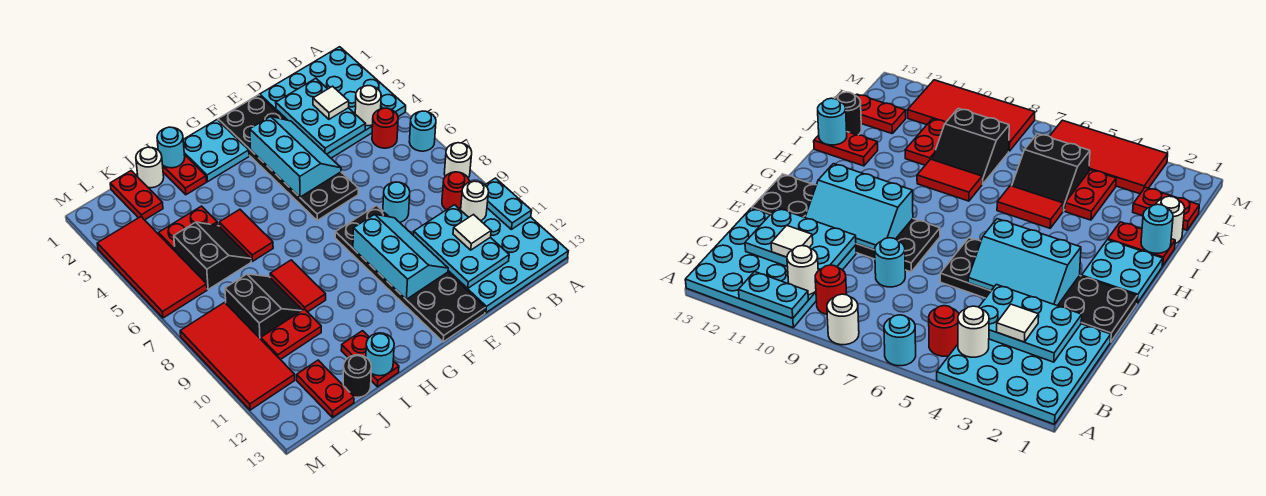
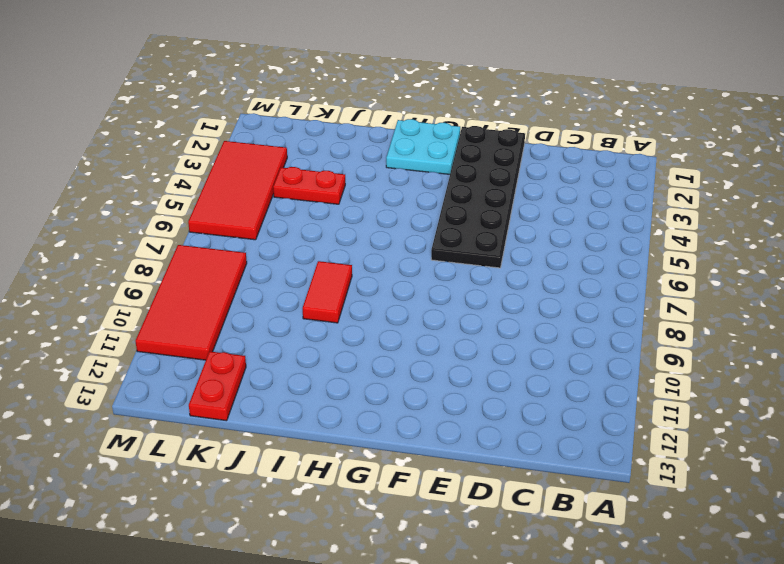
none -> cyan 4x4 plate [260,47,406,158]
none -> cyan 1x1 round brick [409,111,436,151]
none -> white 1x1 round brick [444,143,472,178]
none -> cyan 4x4 plate [448,207,568,313]

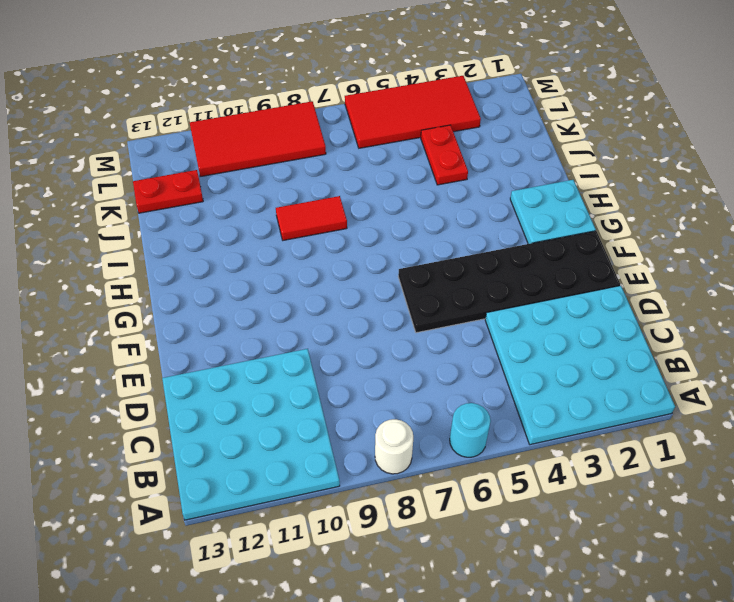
none -> red 1x1 round brick [372,108,398,148]
none -> red 1x1 round brick [442,172,469,210]
none -> cyan 1x1 round brick [383,182,410,222]
none -> black 2x6 plate [335,205,485,342]

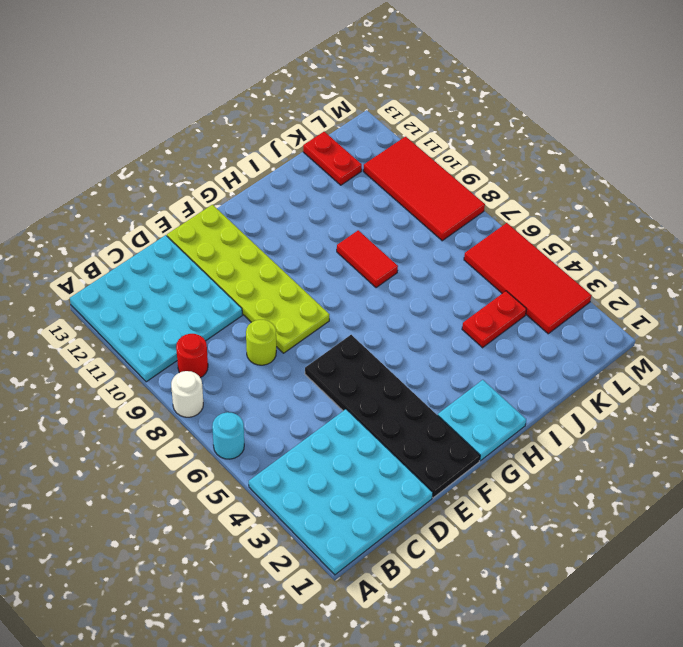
lime 1x1 round brick [246,320,276,365] -> cyan 1x1 round brick [383,182,410,222]
lime 2x6 plate [167,205,330,353] -> black 2x6 plate [335,205,485,342]
none -> red 1x1 round brick [372,108,398,148]
none -> red 1x2 plate [163,155,206,195]
none -> red 1x2 tile [219,209,273,261]
none -> red 1x2 plate [341,331,399,387]

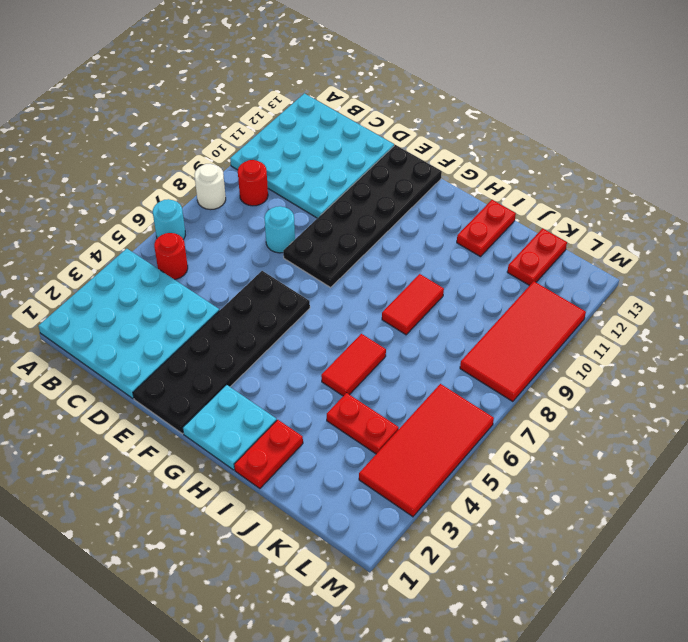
none -> white 1x1 round brick [136,147,164,188]
none -> black 2x2 slope [174,222,251,289]
none -> black 2x2 slope [225,274,302,339]
none -> red 1x2 plate [261,309,321,360]

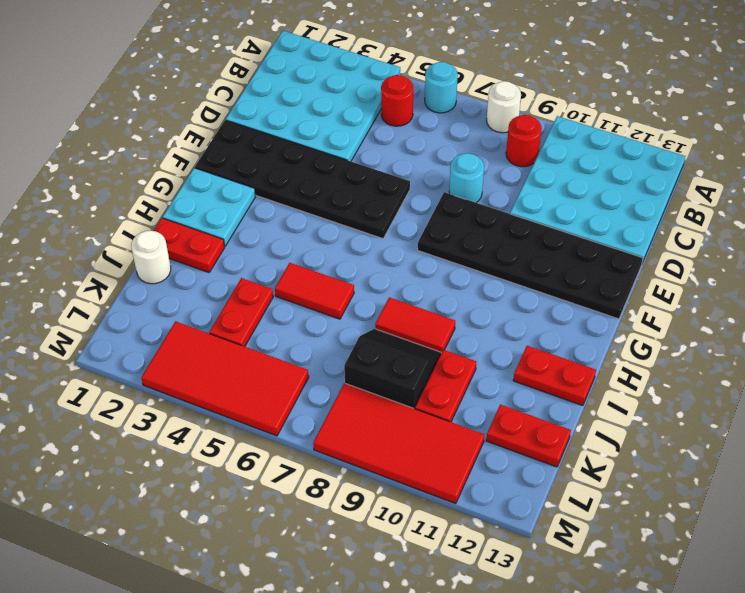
none -> black 2x2 slope [174,222,251,289]
none -> black 1x1 round brick [343,355,371,397]
none -> red 1x2 plate [110,171,163,220]
none -> cyan 1x2 plate [486,178,532,229]

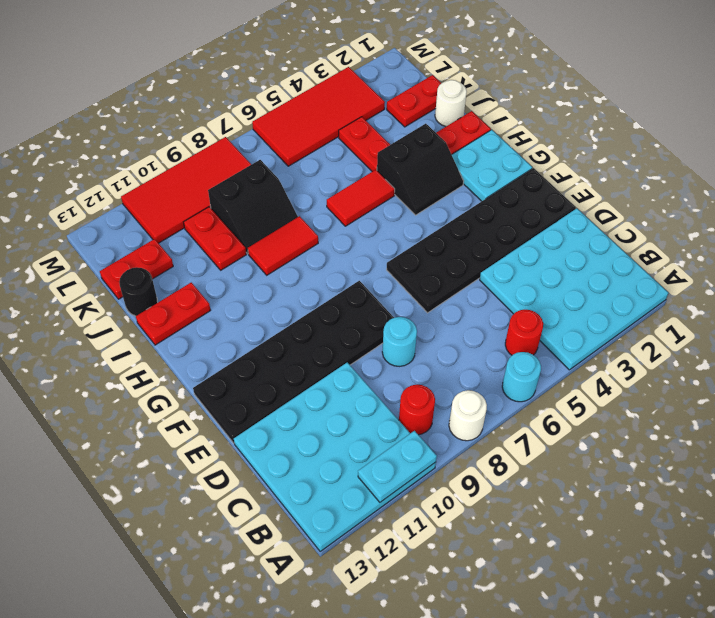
black 2x2 slope [377,124,464,215] -> black 2x2 slope moved to [174,222,251,289]
none -> white 1x1 round brick [355,86,381,126]
none -> white 1x1 round brick [461,181,489,221]
none -> cyan 2x3 plate [276,78,365,154]
none -> cyan 2x3 plate [414,205,509,289]

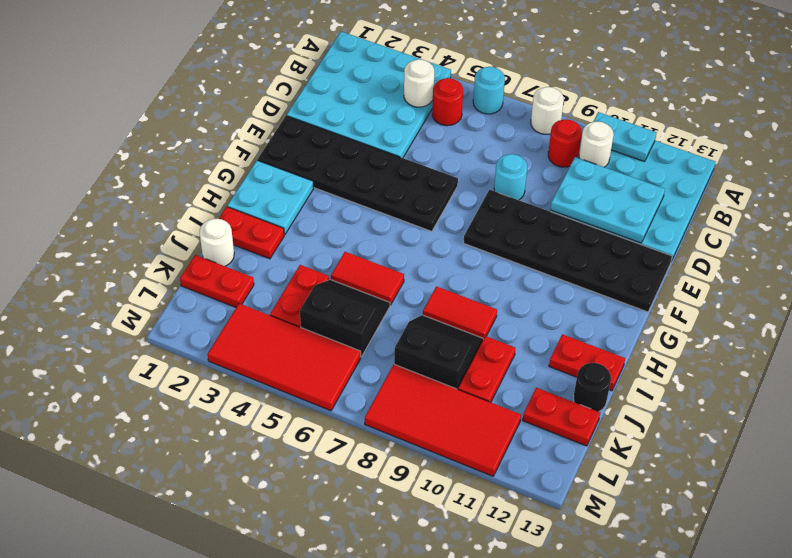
none -> cyan 2x3 plate [276,78,365,154]
none -> cyan 2x3 slope [250,116,341,197]
none -> cyan 2x3 slope [353,214,448,299]
none -> cyan 1x1 round brick [157,127,185,168]

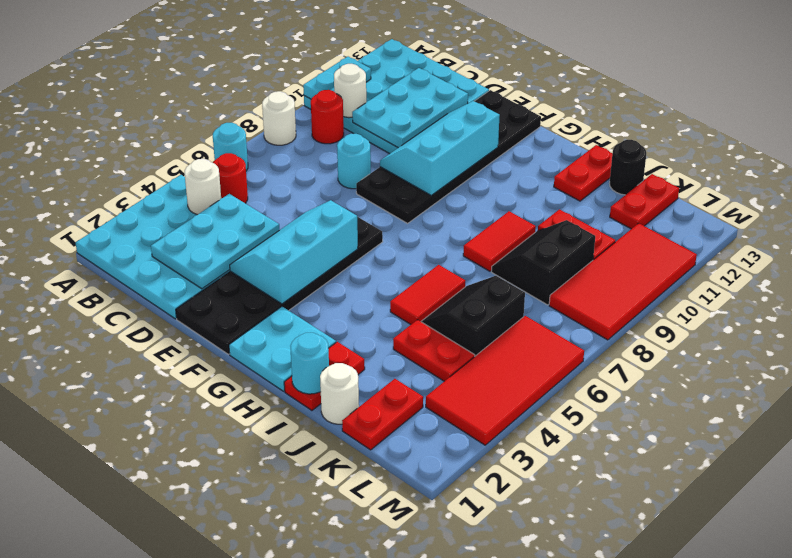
none -> cyan 1x1 round brick [366,333,394,376]
none -> white 1x1 tile [313,86,349,119]
none -> white 1x1 tile [453,215,491,250]

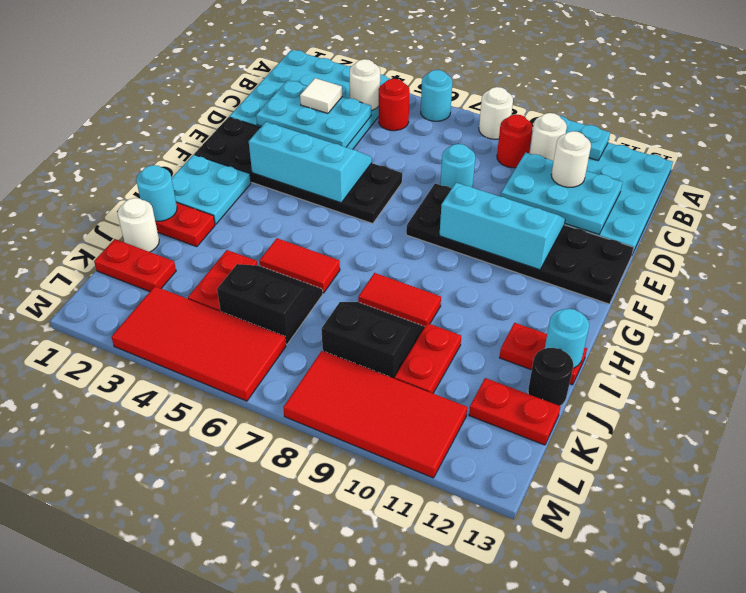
white 1x1 round brick [551,131,591,187] -> white 1x1 tile [453,215,491,250]

